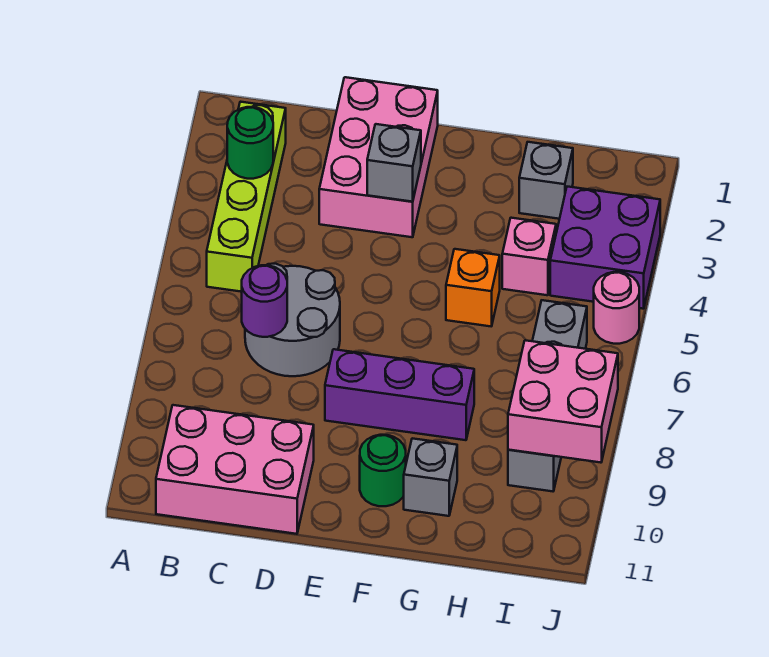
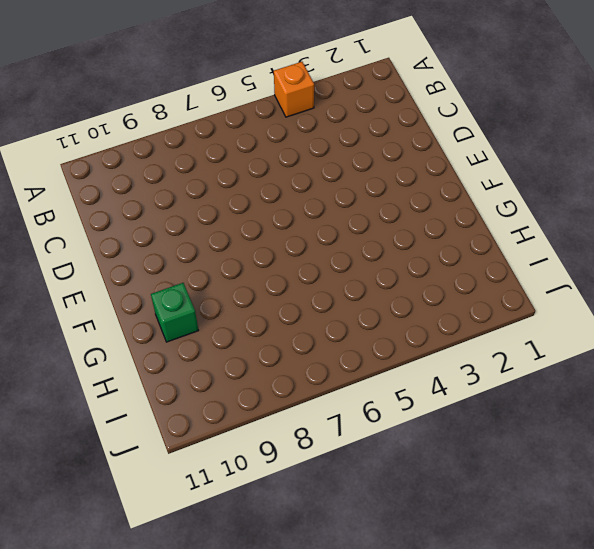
orange 1x1 brick [274,62,314,117] -> orange 1x1 brick moved to [446,249,500,326]
green 1x1 brick [151,283,199,342] -> grey 1x1 brick [404,438,457,516]
none -> lime 1x4 brick [207,102,286,292]
none -> pink 2x3 brick [156,405,314,534]
none -> grey 2x2 round brick [245,264,340,376]

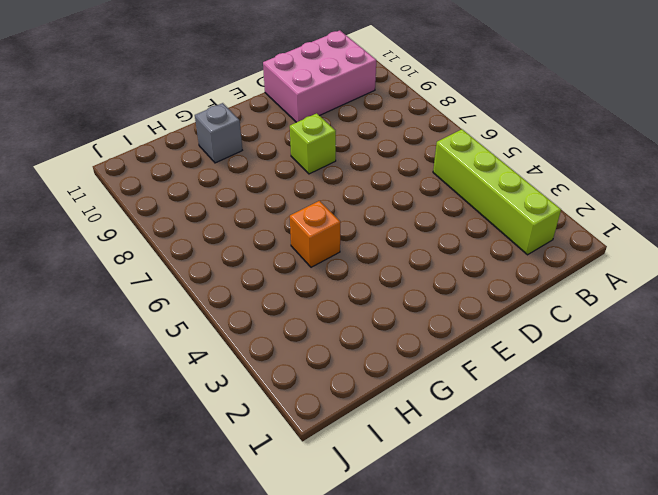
lime 1x1 brick [290,113,336,174] -> purple 1x3 brick [325,349,474,440]
none -> grey 2x2 round brick [245,264,340,376]
none -> pink 2x3 brick [319,77,438,237]
none -> green 1x1 round brick [360,435,406,506]

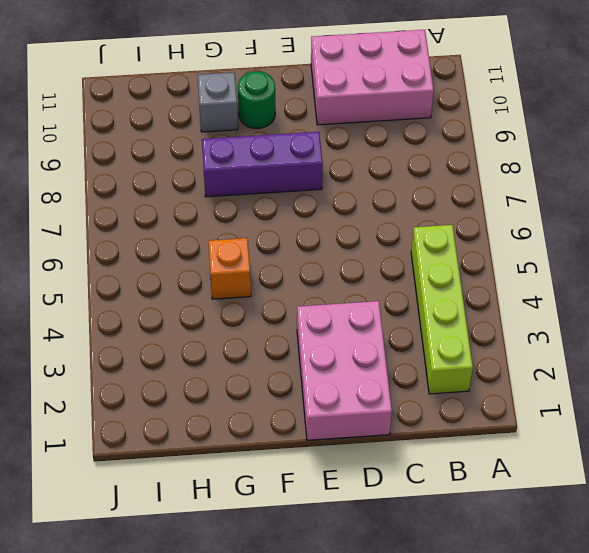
none -> grey 2x2 round brick [245,264,340,376]
none -> grey 1x1 brick [519,142,573,219]
none -> pink 1x1 brick [502,218,556,295]

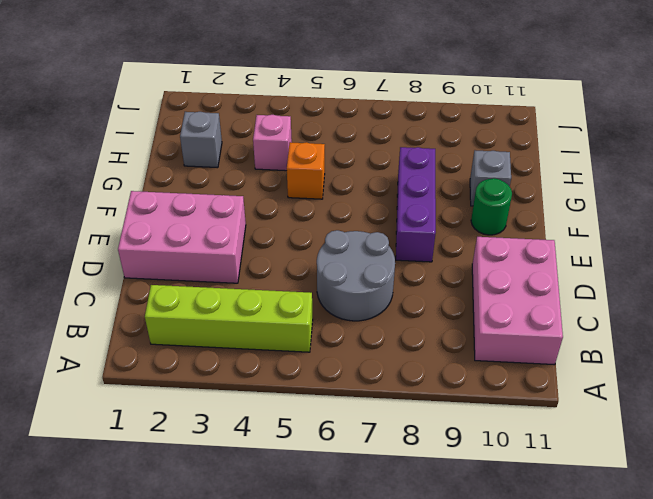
none -> purple 2x2 brick [550,187,660,309]
none -> grey 1x4 brick [508,300,587,491]
none -> pink 1x1 round brick [594,272,639,344]

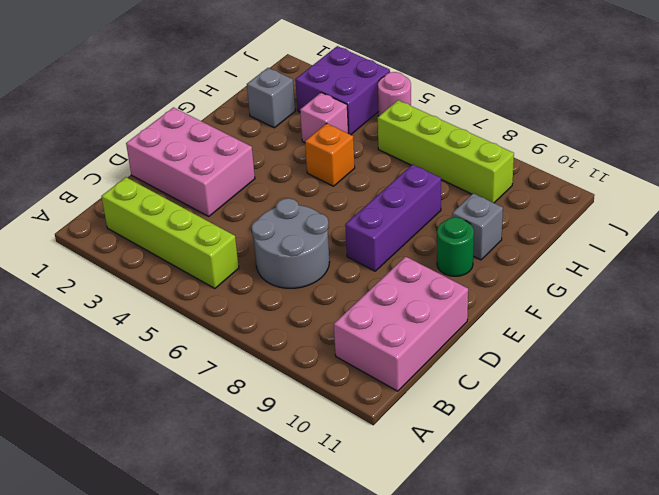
lime 1x4 brick [378,100,514,203] -> grey 1x4 brick [508,300,587,491]
none -> green 1x1 round brick [227,107,273,179]
none -> purple 1x1 round brick [242,265,287,337]
none -> grey 1x1 brick [367,124,421,202]

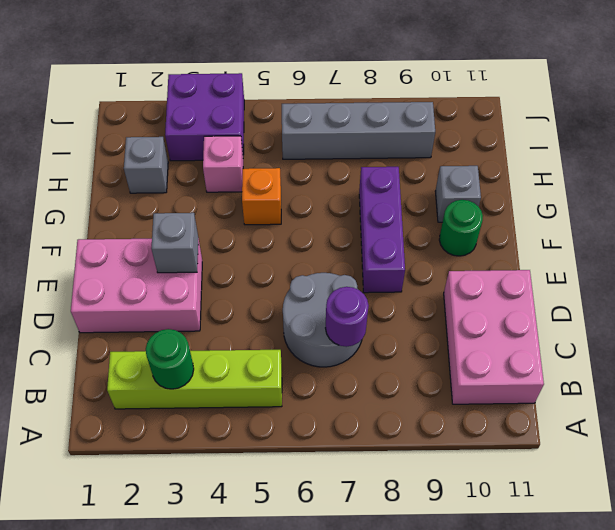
none -> pink 1x1 round brick [594,272,639,344]
none -> pink 2x2 brick [508,340,618,463]

